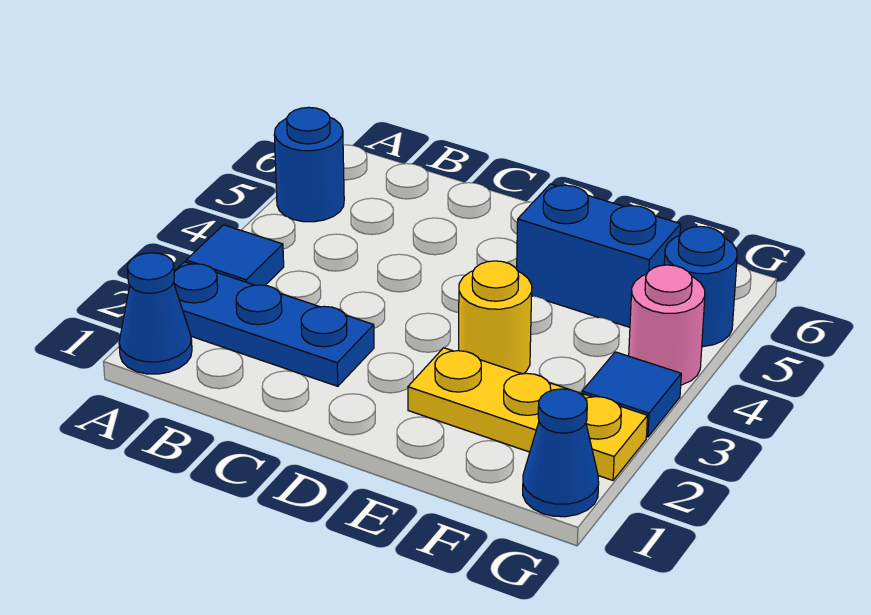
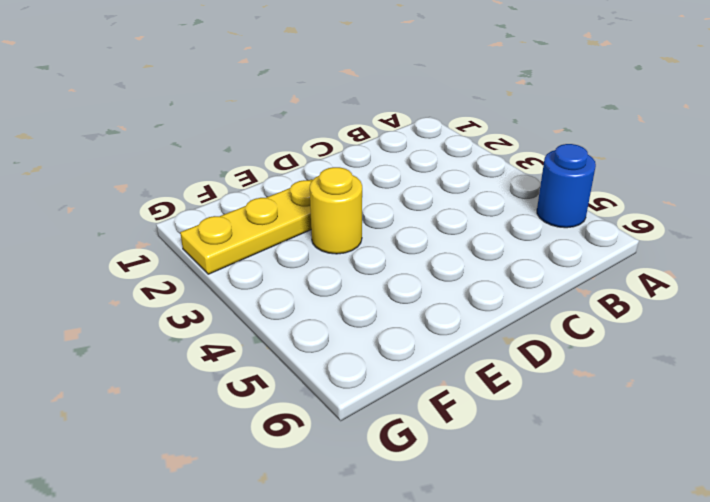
none -> blue 1x1 cone [119,253,192,374]
none -> blue 1x3 plate [174,262,374,386]

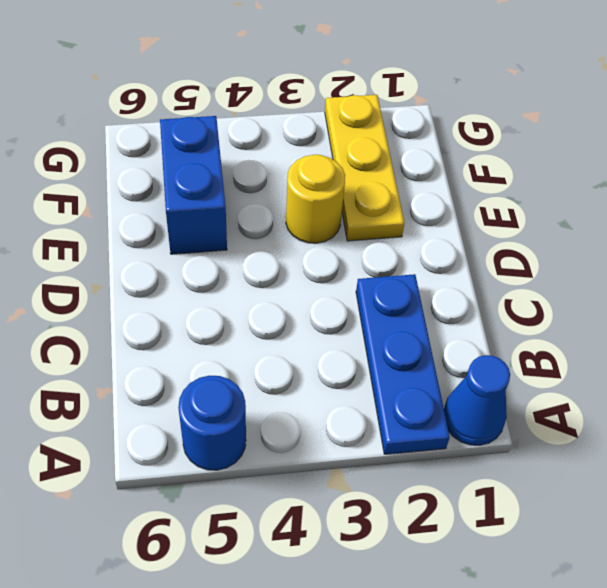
none -> blue 1x1 tile [186,225,284,285]
none -> blue 1x1 cone [523,389,599,517]

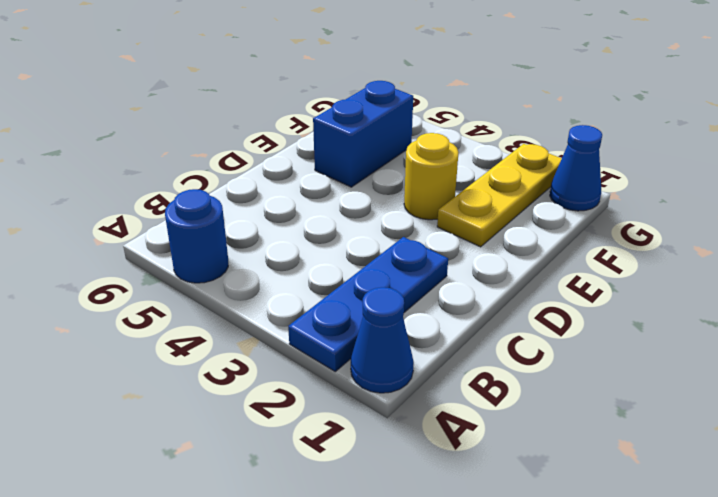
none -> blue 1x1 tile [186,225,284,285]
none -> blue 1x1 tile [582,352,681,437]

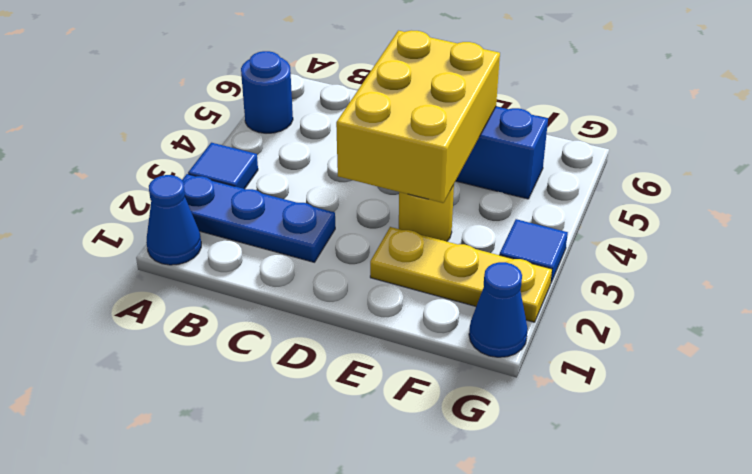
yellow 2x3 brick [336,30,500,203] -> none
none -> pink 1x1 round brick [629,265,705,385]
none -> blue 1x1 round brick [664,226,737,347]

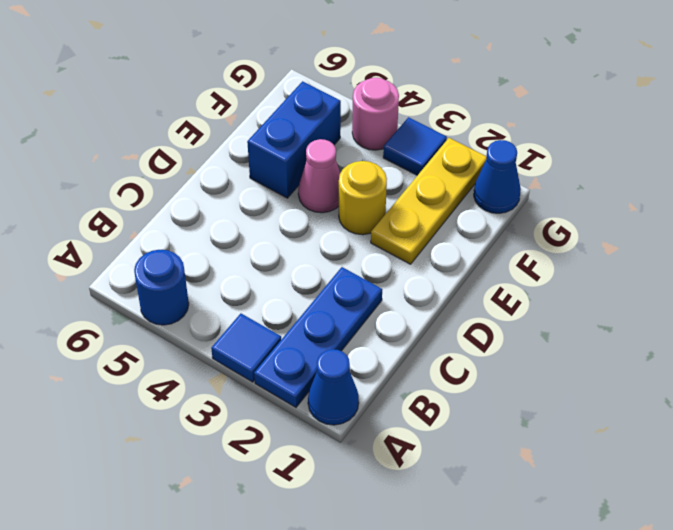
pink 1x1 cone [298,139,340,213] -> none
none -> blue 1x1 round brick [664,226,737,347]

